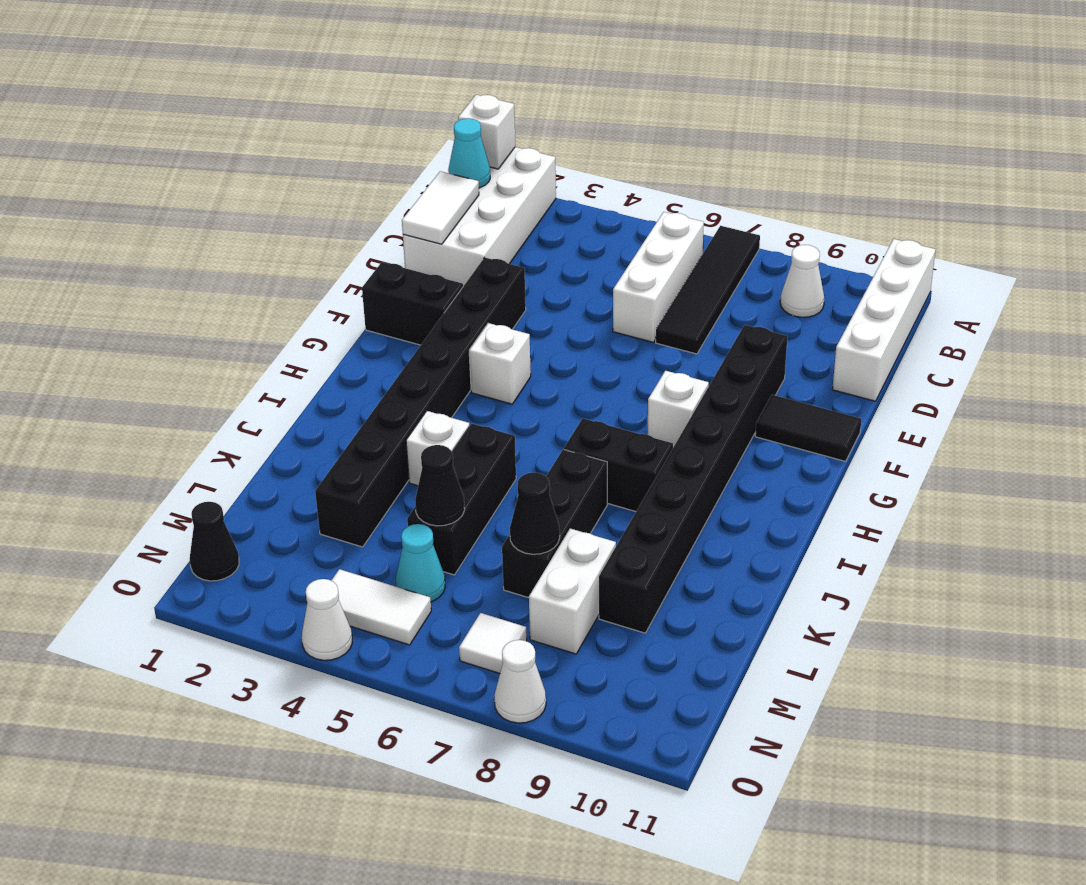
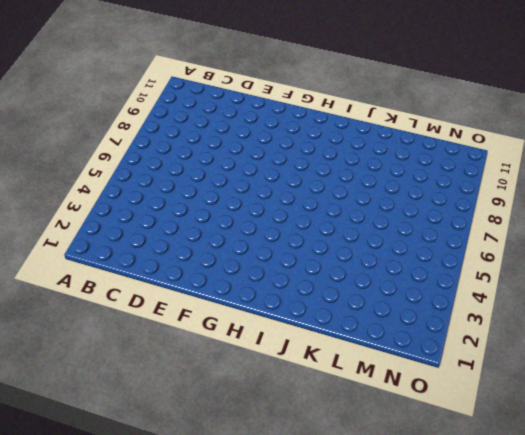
none -> white 2x4 brick [403,147,556,286]
none -> black 1x4 tile [656,226,760,354]
none -> white 1x4 brick [832,239,936,401]

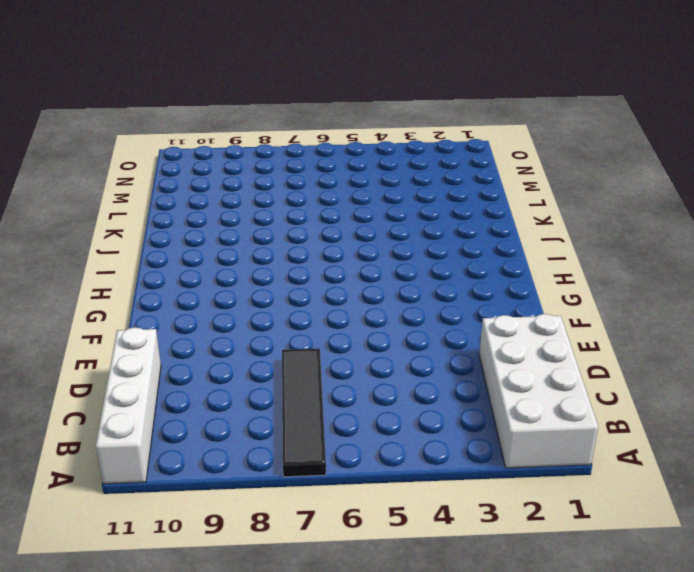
none -> white 1x3 brick [613,212,704,342]
none -> white 1x1 cone [780,245,824,317]
none -> black 1x8 brick [315,257,526,547]

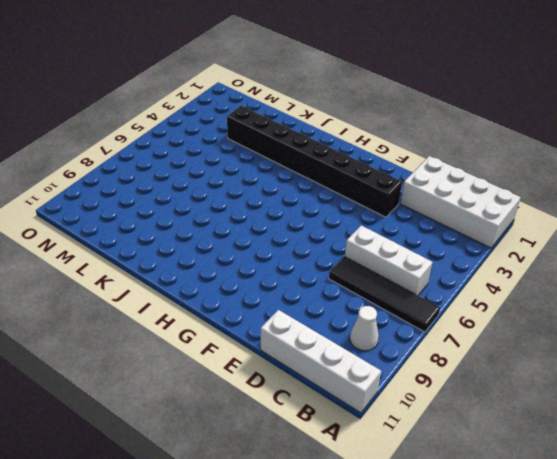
none -> black 1x8 brick [599,325,787,633]
none -> black 1x2 brick [362,262,463,345]
none -> black 1x2 tile [755,395,861,461]

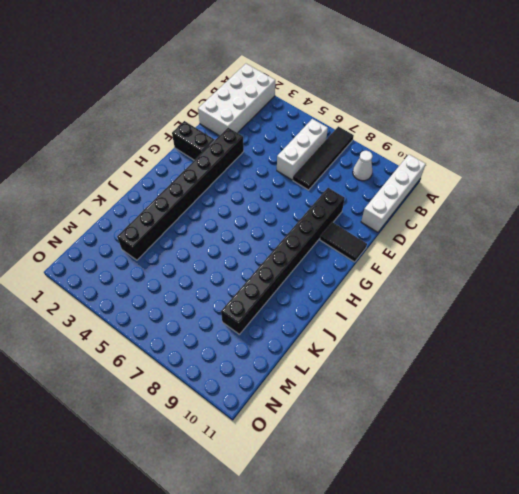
none -> white 1x1 brick [469,323,531,404]
none -> white 1x1 brick [647,371,709,447]
none -> black 1x2 brick [564,418,673,512]

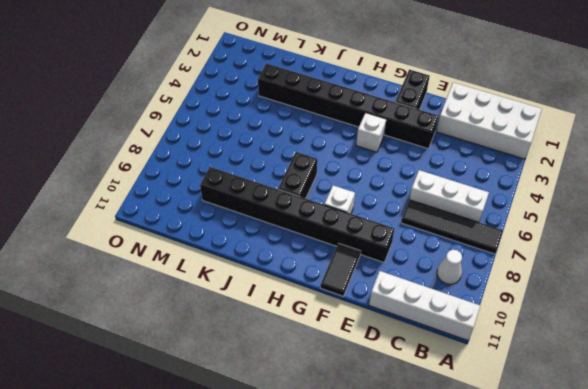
none -> white 1x1 brick [406,411,469,486]
none -> black 1x3 brick [407,424,516,575]
none -> black 1x3 brick [502,449,607,598]

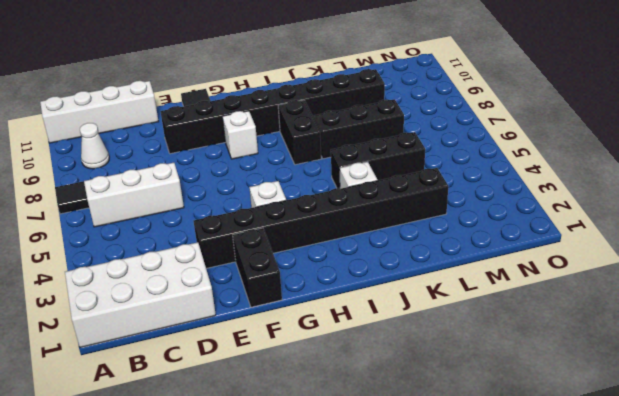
none -> white 1x2 brick [529,529,616,654]
none -> cyan 1x1 cone [396,524,445,602]
none -> black 1x1 cone [190,502,239,581]

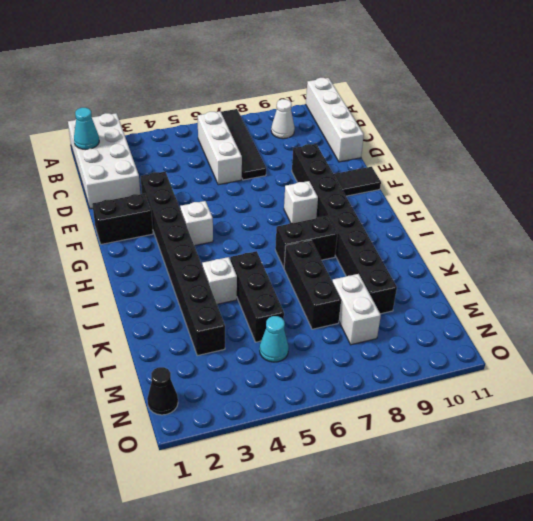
none -> white 1x2 tile [331,569,431,645]
none -> white 1x1 tile [459,613,527,674]
none -> white 1x1 cone [302,579,352,660]

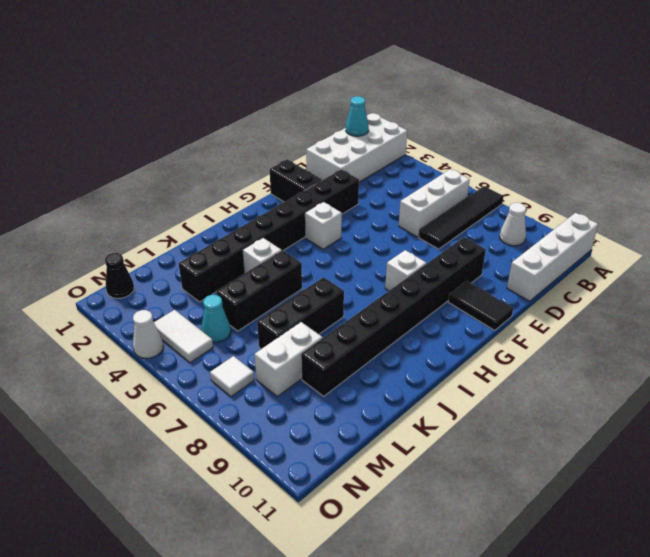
none -> black 1x2 brick [564,418,673,512]
none -> white 1x1 cone [494,640,546,723]
none -> white 1x1 brick [458,95,515,169]

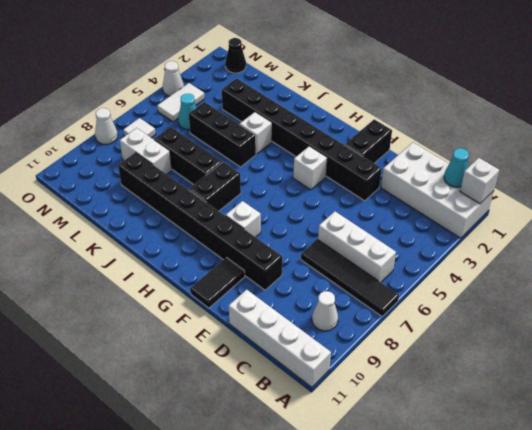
none -> white 1x2 tile [402,171,479,244]
none -> black 1x1 cone [415,445,465,526]
none -> black 1x1 cone [510,473,560,554]

